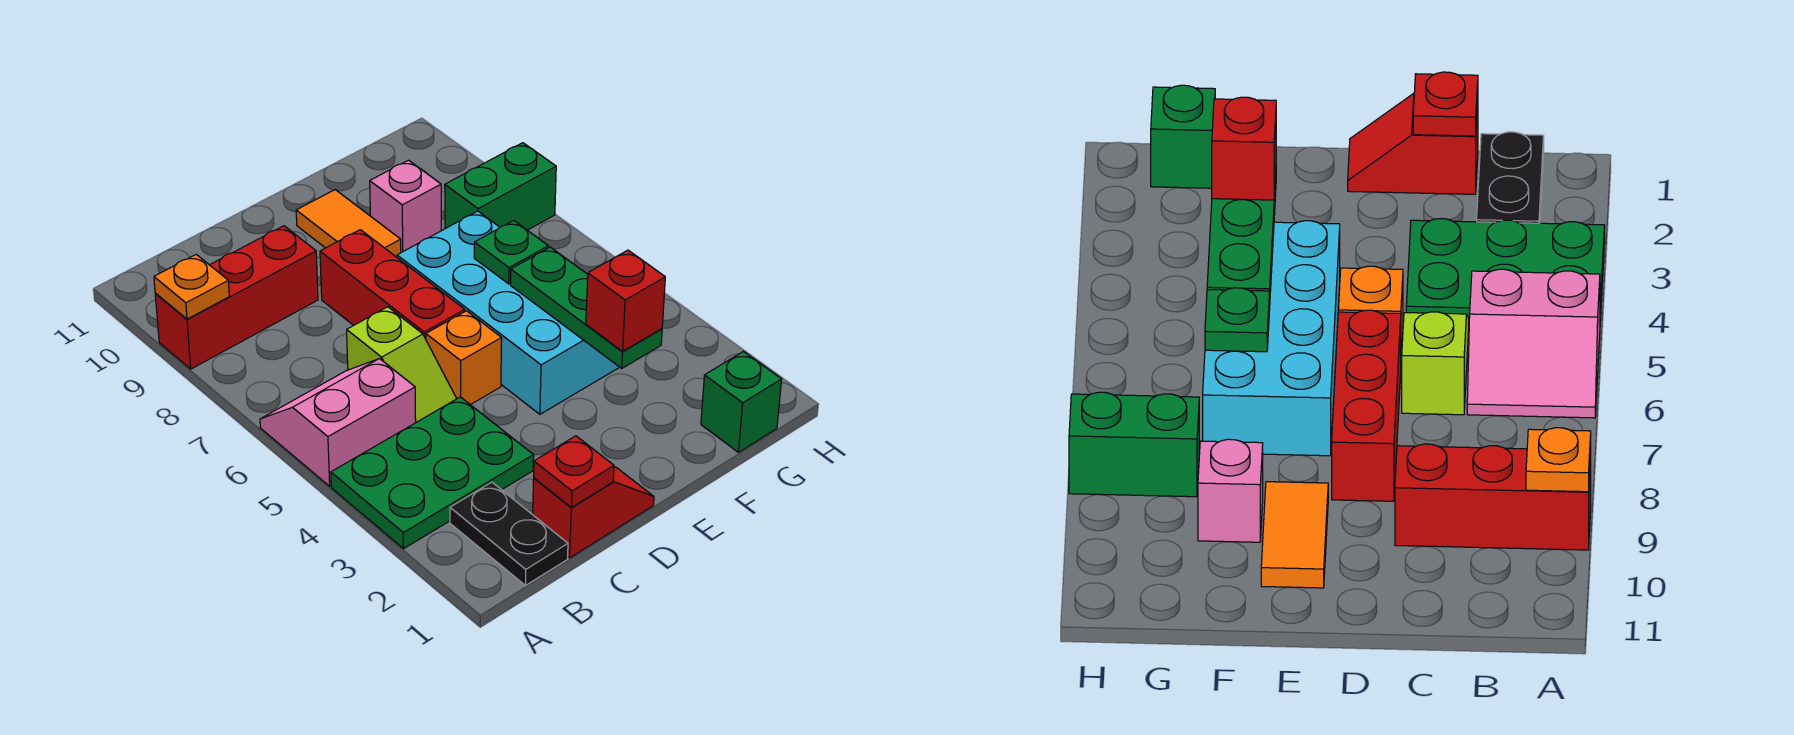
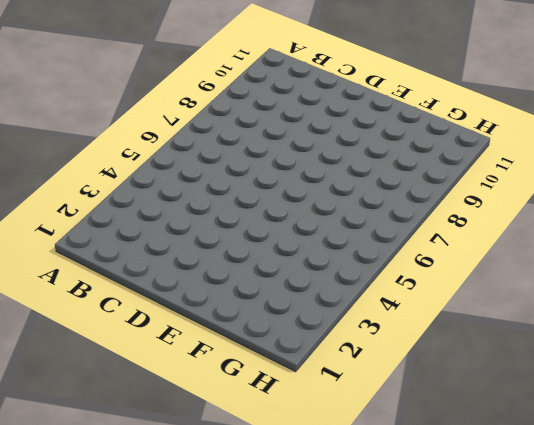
none -> green 2x3 plate [331,397,534,549]
none -> pink 2x2 slope [260,359,416,486]
none -> red 1x3 brick [155,226,318,369]

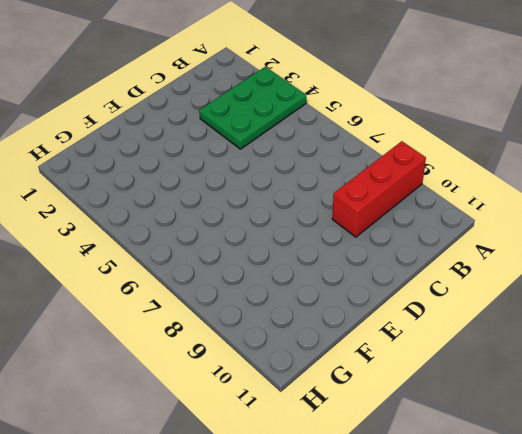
none -> pink 2x2 slope [260,359,416,486]
none -> black 1x2 plate [450,482,568,585]
none -> red 1x2 slope [533,467,654,558]

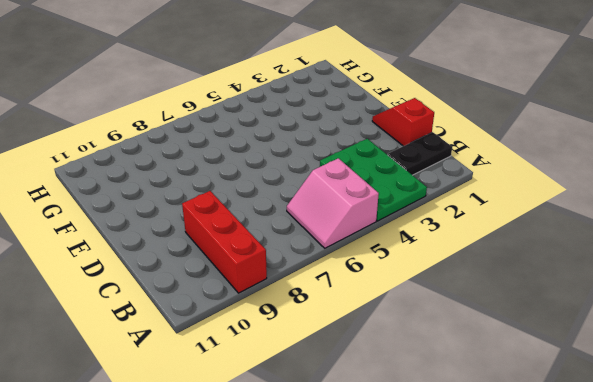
none -> lime 1x2 slope [347,307,457,422]
none -> orange 1x1 brick [426,311,502,405]
none -> red 1x3 brick [320,230,465,339]

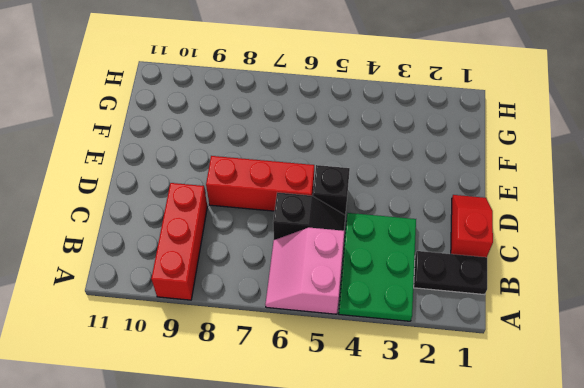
black 1x2 slope [273,193,345,240] -> lime 1x2 slope [347,307,457,422]
black 1x1 brick [313,165,350,215] -> orange 1x1 brick [426,311,502,405]
none -> cyan 2x4 brick [397,211,619,414]
none -> orange 1x2 tile [296,190,401,257]
none -> pink 1x1 brick [370,160,441,252]

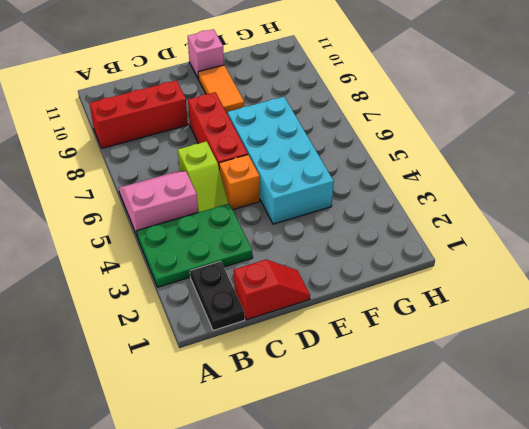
pink 1x1 brick [188,29,224,79] -> pink 1x1 brick moved to [370,160,441,252]
none -> green 1x1 brick [701,351,782,452]
none -> green 1x2 brick [445,143,556,230]
none -> orange 1x1 plate [154,254,229,319]

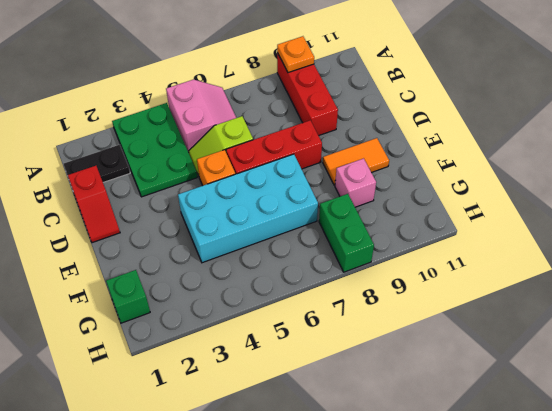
none -> red 1x1 plate [534,436,614,507]
none -> green 1x3 plate [511,247,662,368]
none -> green 1x1 plate [474,220,548,284]

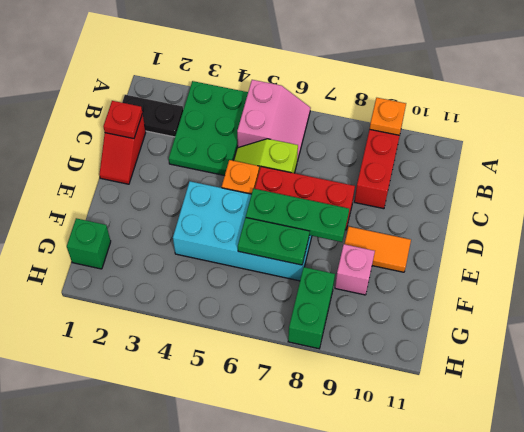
green 1x3 plate [246,189,349,242] -> green 1x3 plate moved to [511,247,662,368]
green 1x2 plate [238,218,309,265] -> green 1x1 plate [474,220,548,284]
none -> red 1x1 brick [586,250,665,351]

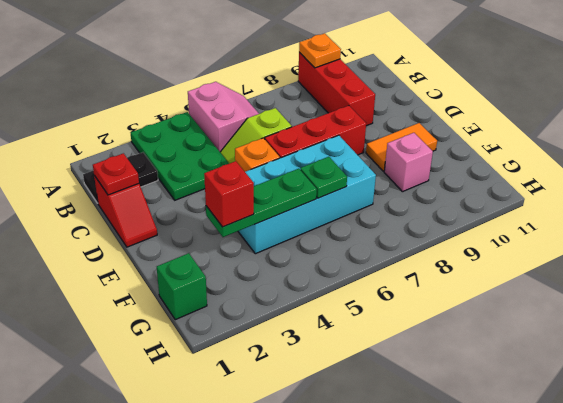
none -> green 1x2 brick [445,143,556,230]

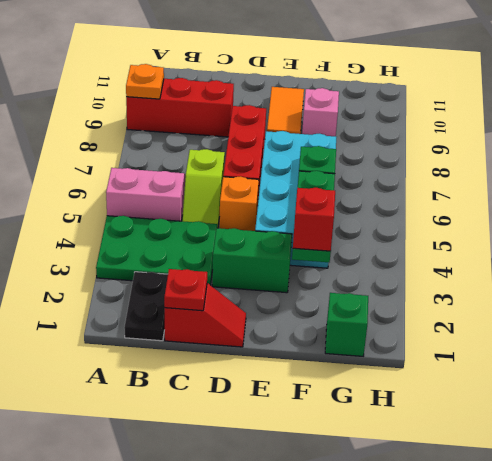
green 1x2 brick [212,228,292,293] -> green 1x2 brick moved to [445,143,556,230]

